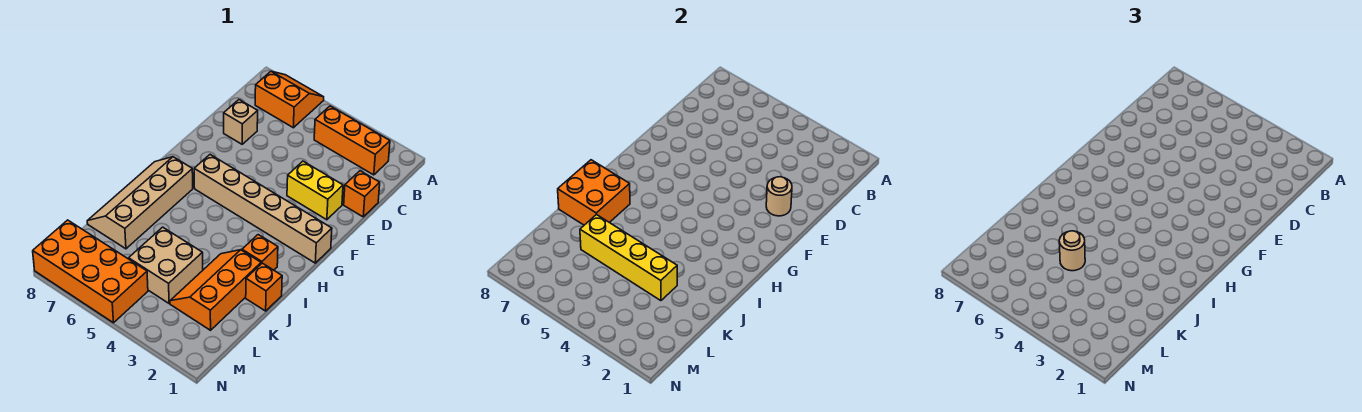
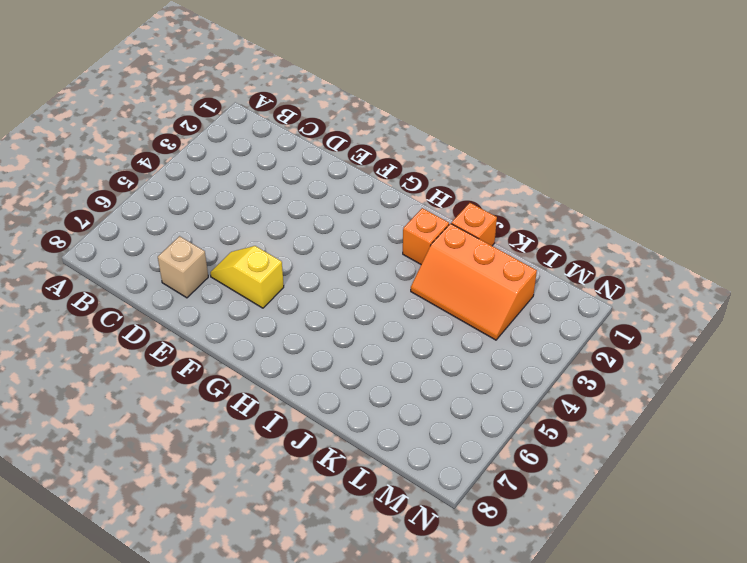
yellow 1x2 slope [210,246,284,308] -> none
none -> orange 2x2 slope [255,71,324,128]
none -> orange 1x3 brick [314,106,390,175]
none -> orange 1x1 brick [344,171,380,217]

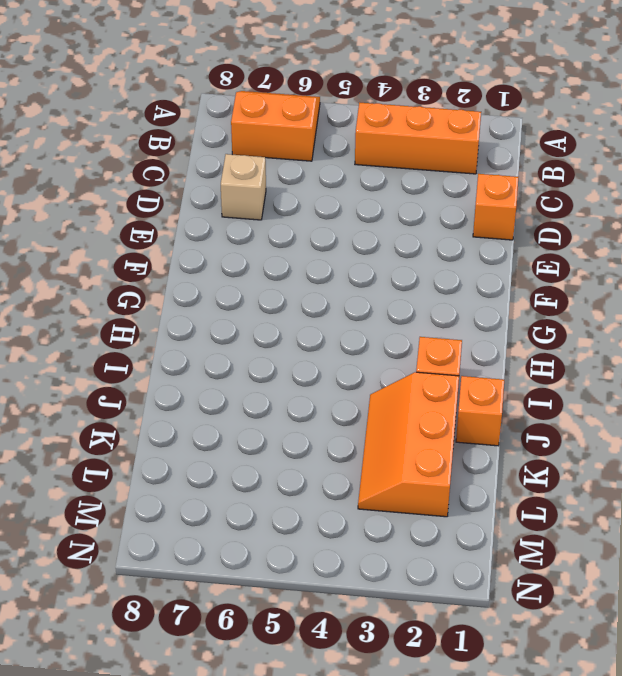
none -> yellow 1x2 brick [287,161,343,220]
none -> tan 1x6 brick [194,155,332,263]
none -> tan 2x4 slope [87,157,193,249]

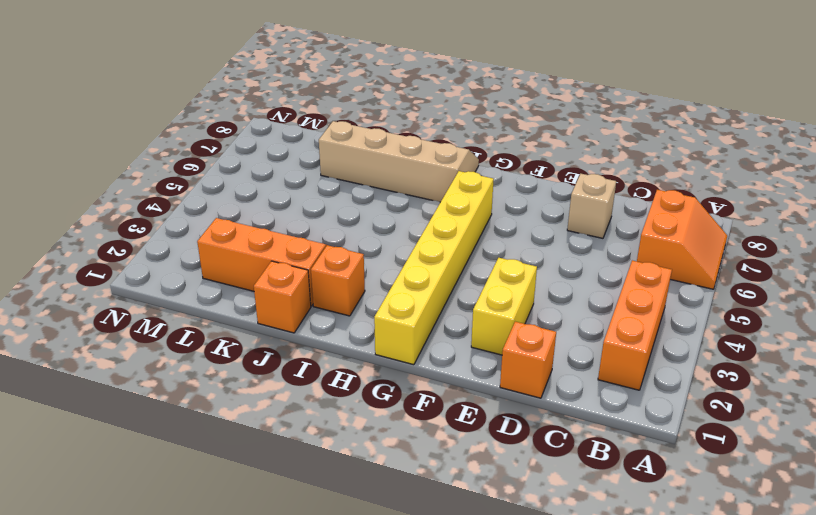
yellow 1x6 brick [374,171,494,365] -> tan 1x6 brick [194,155,332,263]
none -> tan 2x2 brick [129,227,203,303]
none -> orange 2x4 brick [33,220,148,323]
none -> tan 1x1 round brick [766,177,792,216]

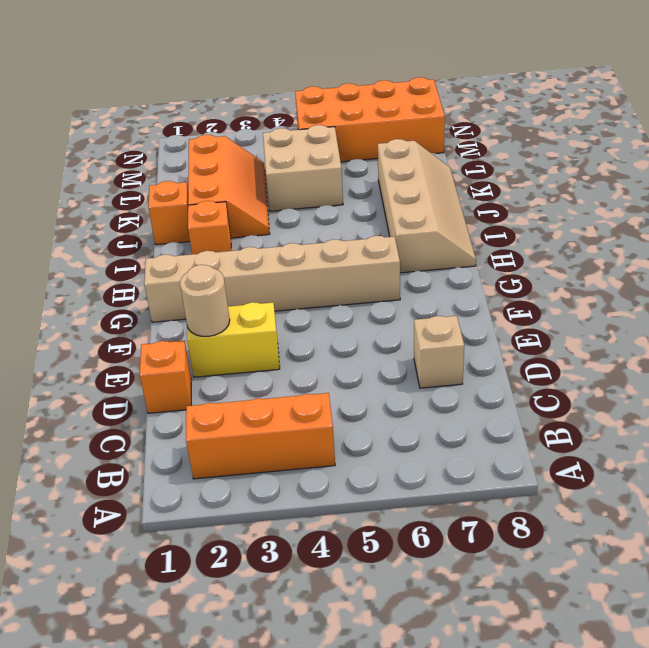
none -> orange 2x2 slope [255,71,324,128]
none -> orange 2x2 brick [558,160,630,225]
none -> yellow 1x4 brick [580,214,677,301]

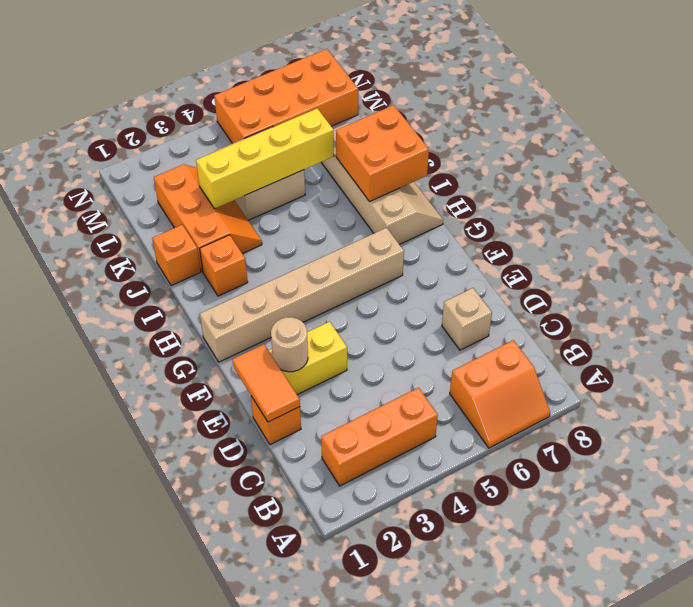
orange 1x2 tile [232,344,300,422] -> none
none -> tan 1x1 round brick [1059,231,1085,271]

